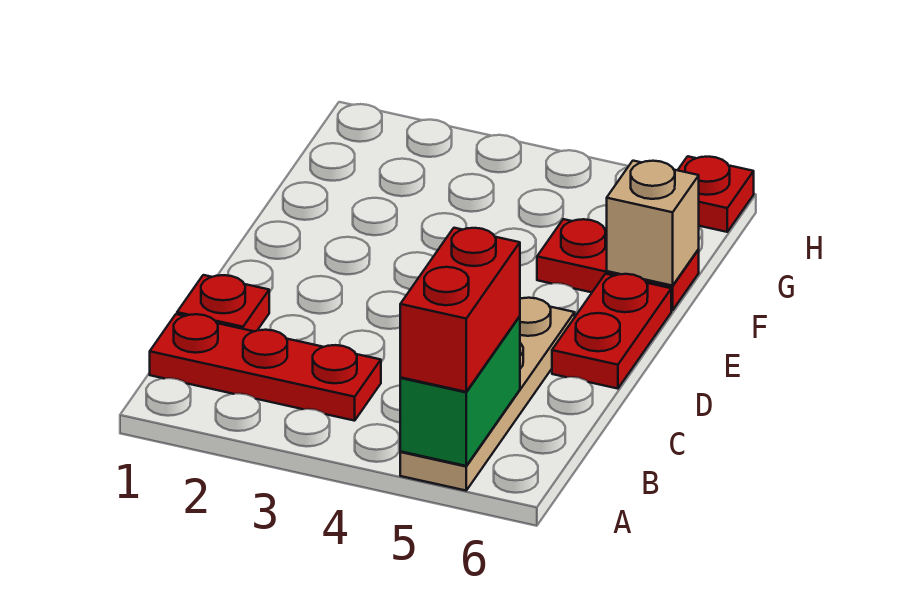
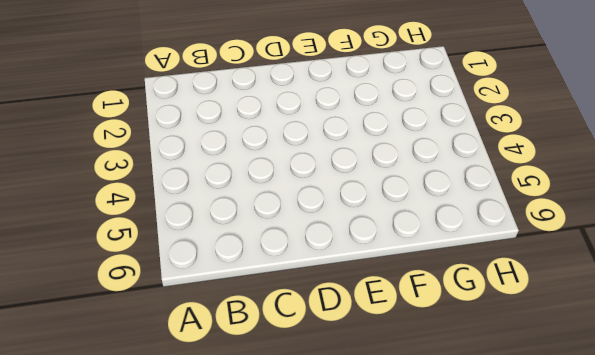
none -> tan 1x4 plate [400,298,575,491]
none -> red 1x3 plate [150,314,381,421]

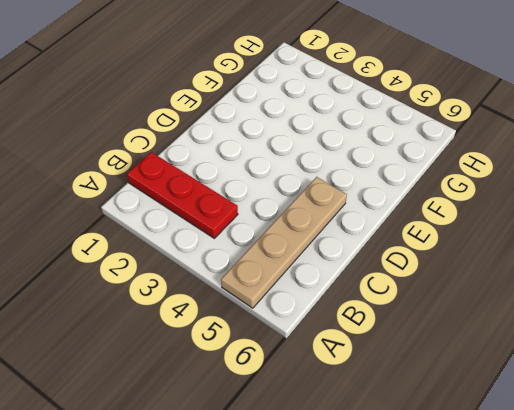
none -> red 1x1 plate [177,275,269,331]
none -> red 1x2 plate [552,274,671,389]

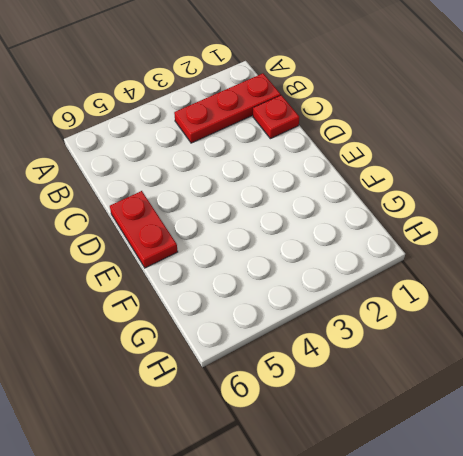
none -> tan 1x4 plate [400,298,575,491]
none -> red 1x2 plate [537,219,699,310]

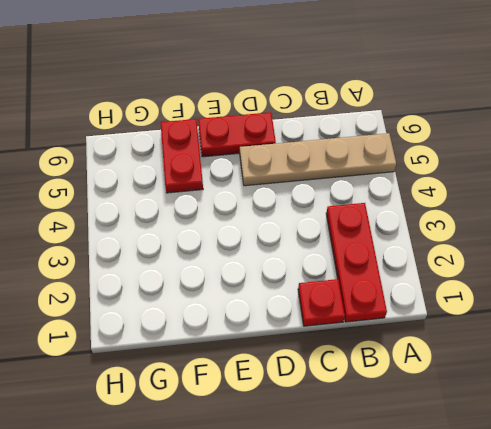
none -> red 1x1 plate [678,156,754,232]
none -> green 1x2 brick [400,316,520,466]

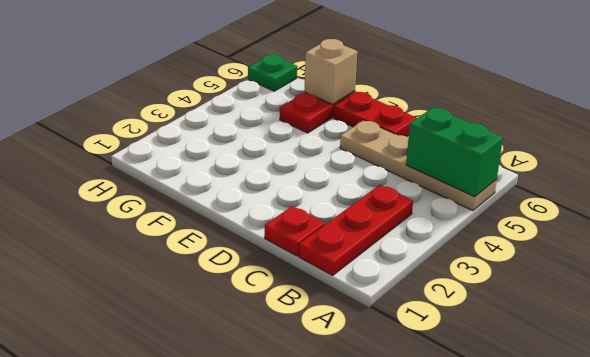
green 1x1 plate [248,54,297,91] -> red 1x1 plate [678,156,754,232]
none -> red 1x2 brick [400,228,520,392]

